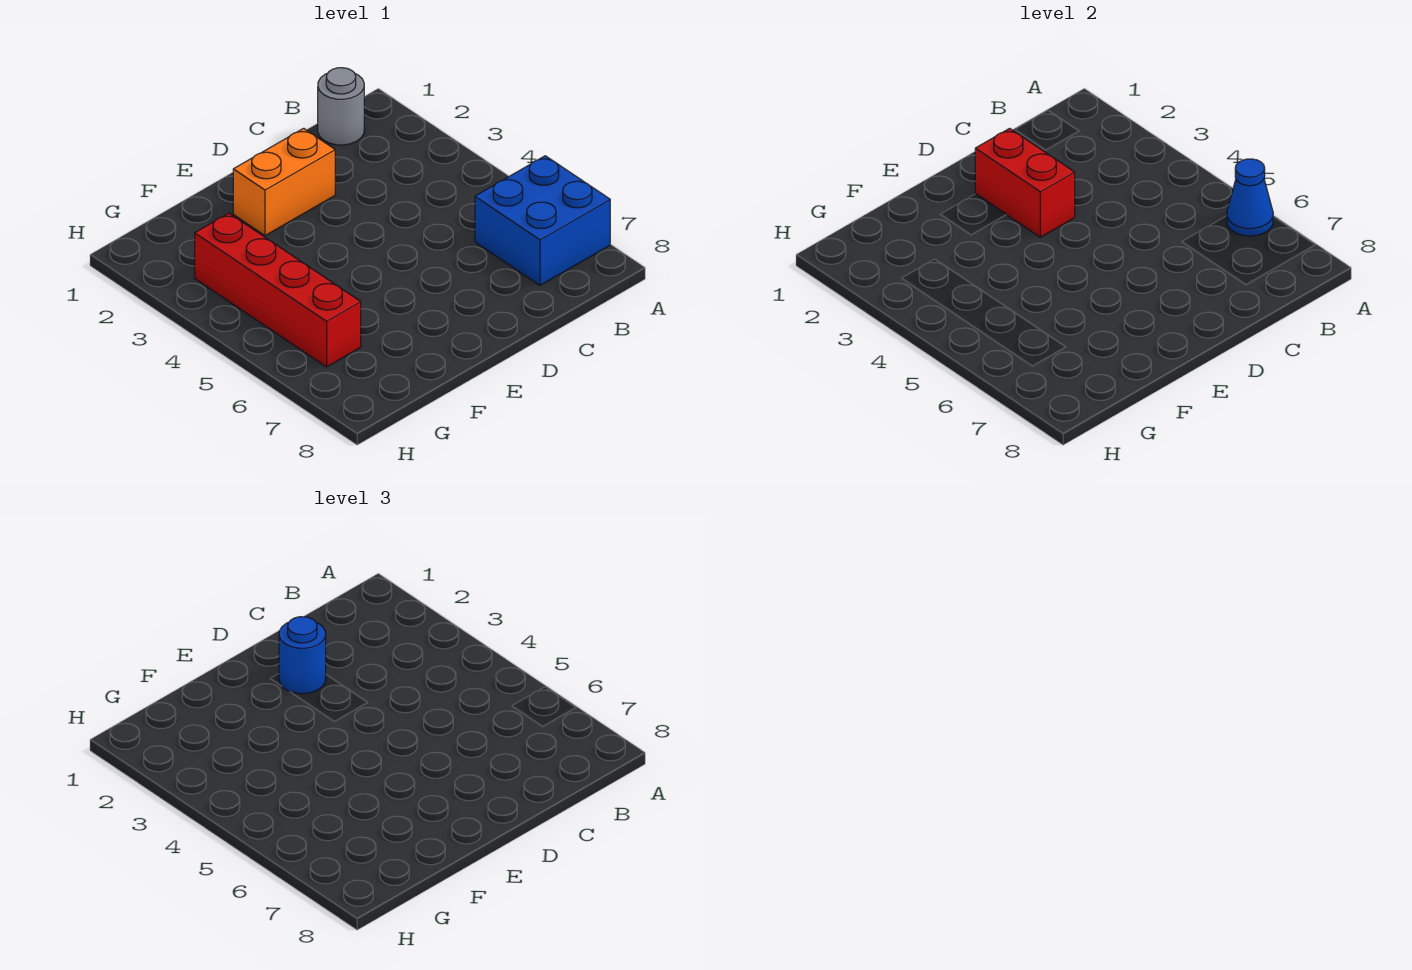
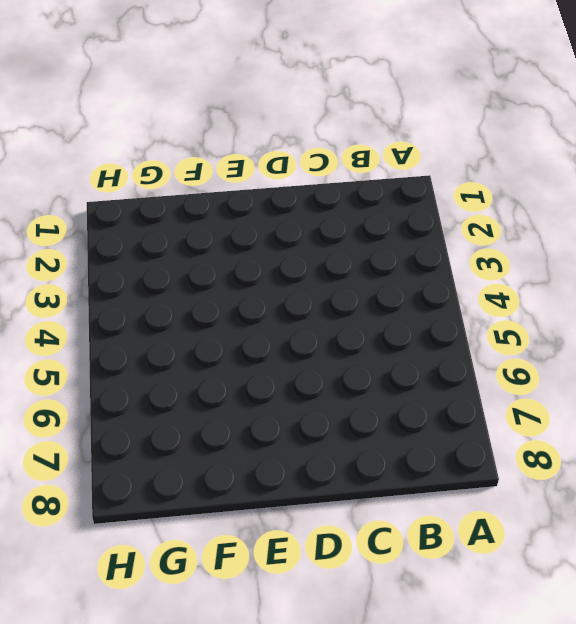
none -> blue 2x2 brick [475,156,610,285]
none -> grey 1x1 round brick [318,68,364,145]

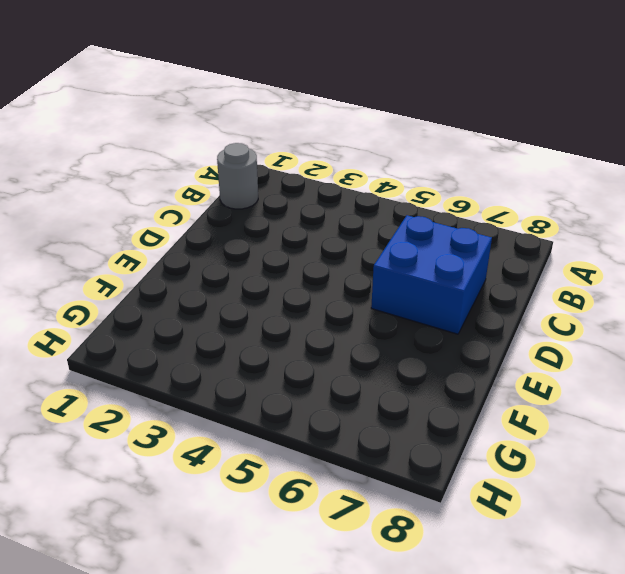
blue 2x2 brick [371,215,492,334] -> blue 2x2 brick moved to [475,156,610,285]
none -> orange 1x2 brick [233,128,335,236]
none -> red 1x4 brick [195,213,361,367]

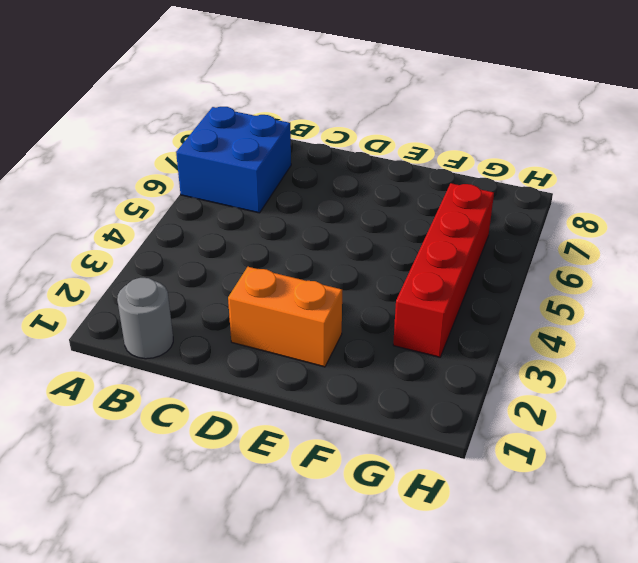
none -> blue 1x1 cone [1227,159,1273,236]
none -> red 1x2 brick [975,128,1075,237]

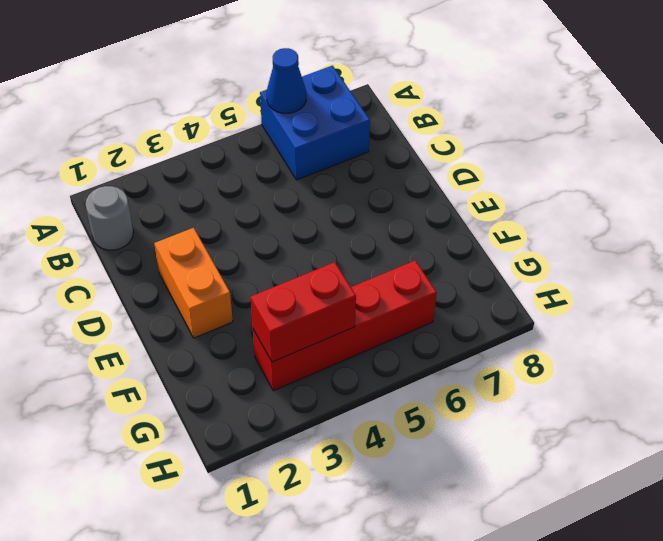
red 1x2 brick [251,262,356,362] -> red 1x2 brick moved to [975,128,1075,237]
none -> blue 1x1 round brick [279,617,326,694]

